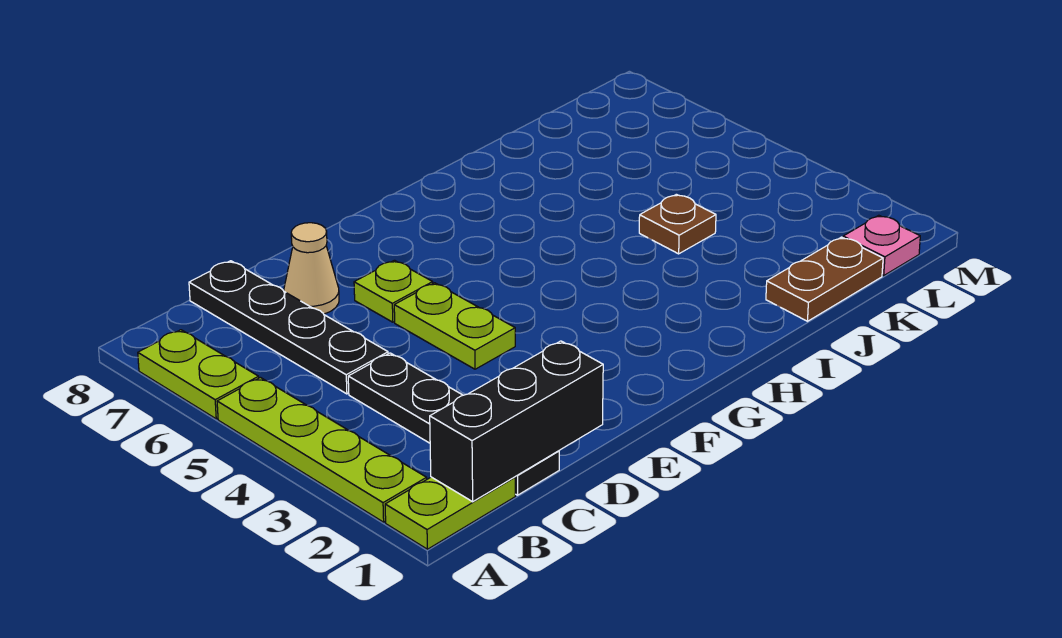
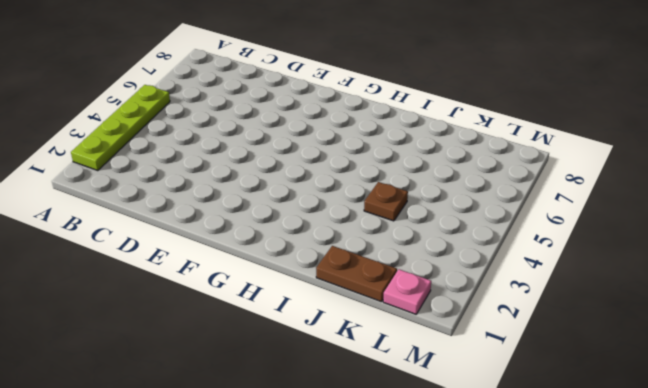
none -> lime 1x2 plate [385,477,515,549]
none -> lime 1x2 plate [138,330,259,419]
none -> black 1x4 plate [348,353,559,495]

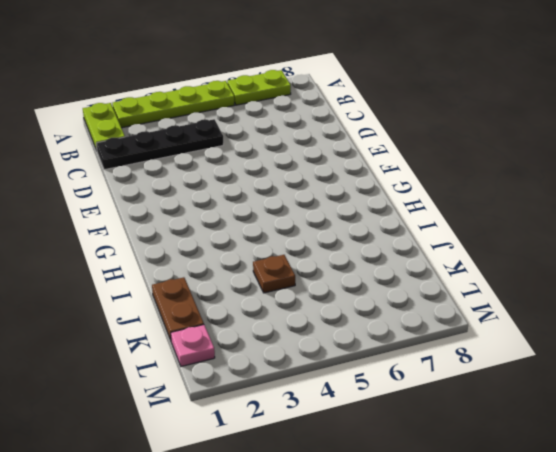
none -> black 1x4 plate [189,261,388,394]
none -> tan 1x1 cone [284,223,339,314]
none -> lime 1x2 plate [394,283,515,369]

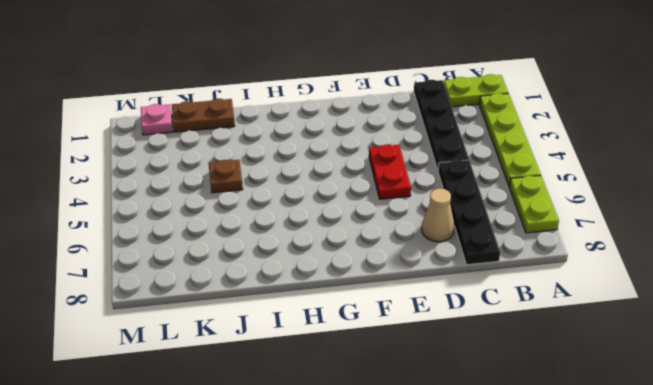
red 1x2 plate [369,145,411,199] -> lime 1x2 plate [394,283,515,369]
none -> lime 1x1 plate [354,260,433,322]
none -> black 1x3 brick [430,341,603,502]

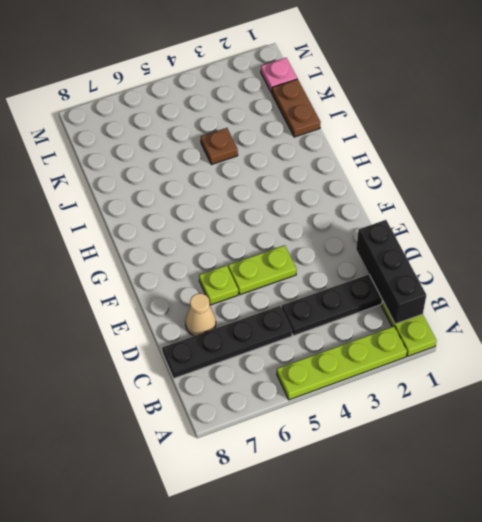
none -> lime 1x2 plate [138,330,259,419]

